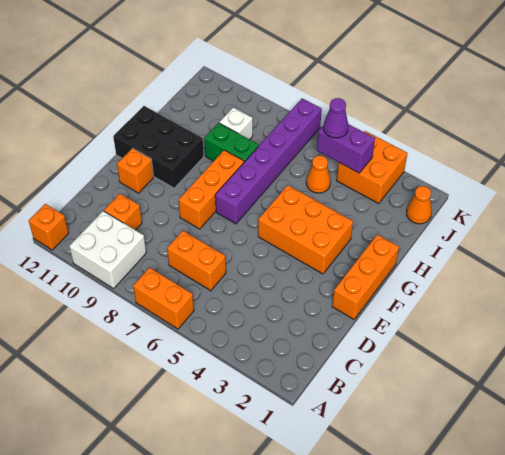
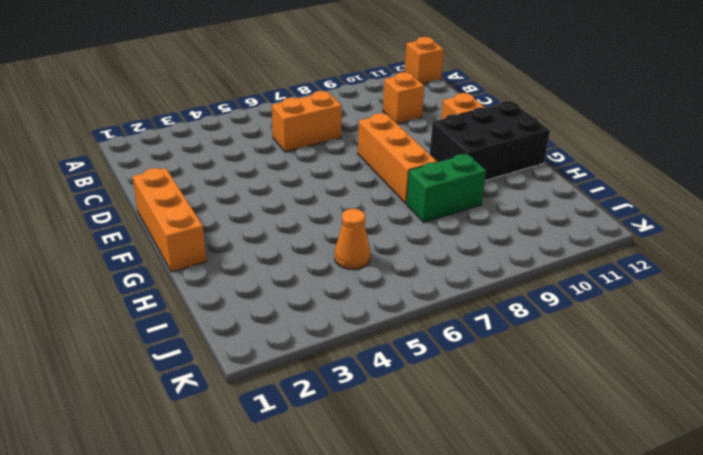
none -> orange 1x2 brick [133,268,194,329]
none -> white 2x2 brick [69,211,146,289]
none -> orange 2x3 brick [258,185,353,274]

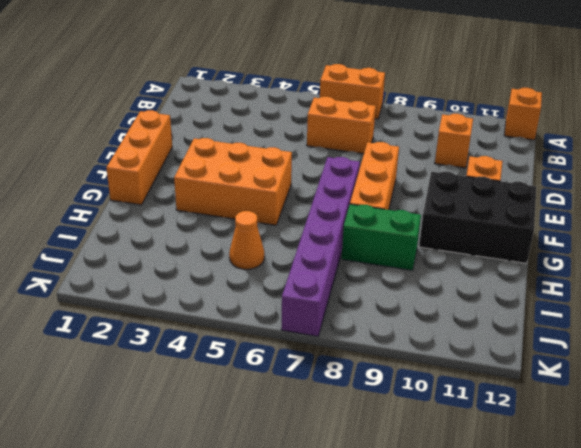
none -> white 2x2 brick [69,211,146,289]
none -> white 1x1 brick [219,107,253,140]
none -> orange 1x1 cone [407,186,432,224]

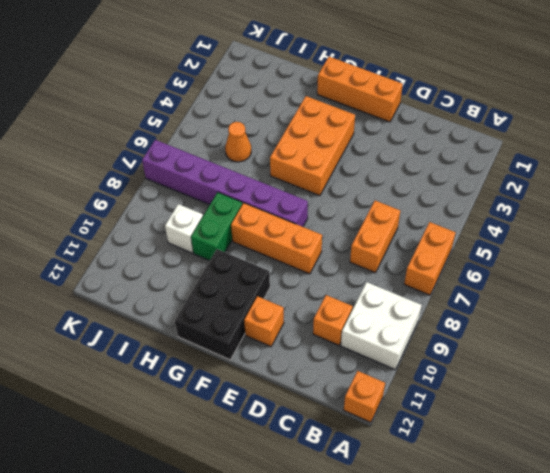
none -> orange 1x1 cone [407,186,432,224]
none -> orange 2x2 brick [337,131,408,204]
none -> purple 1x2 brick [317,124,375,173]

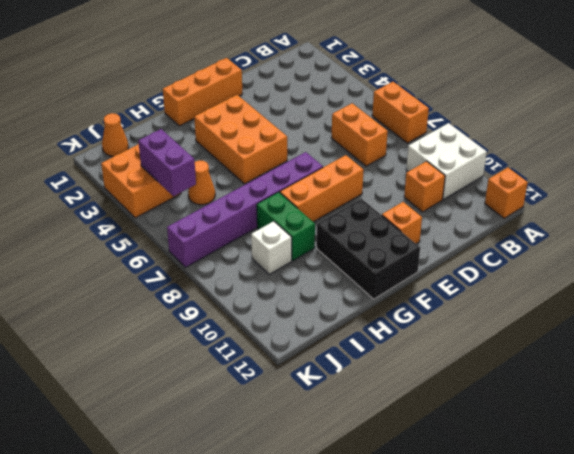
none -> purple 1x1 cone [323,98,348,138]

